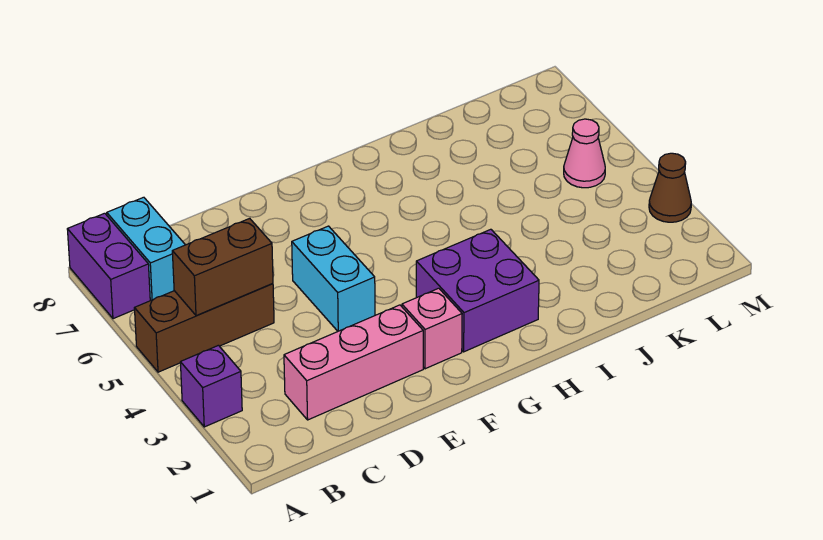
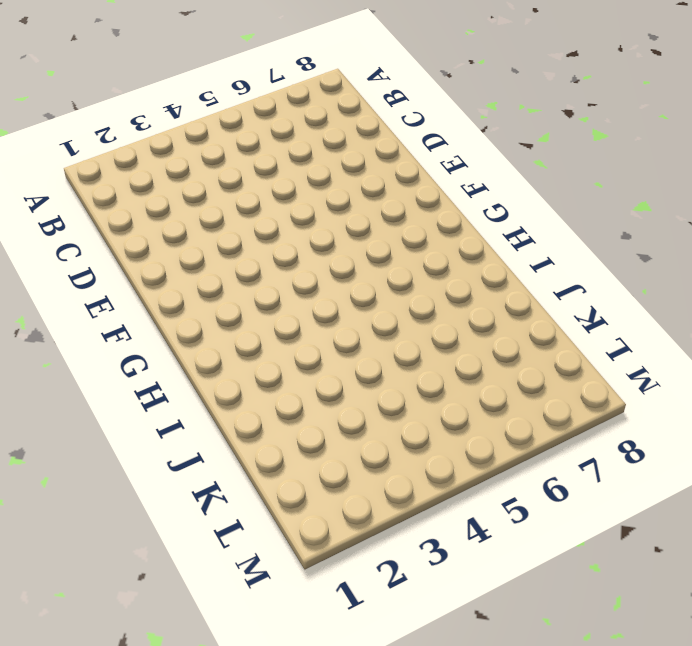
none -> purple 1x1 brick [180,345,242,427]
none -> brown 1x3 brick [134,283,274,372]

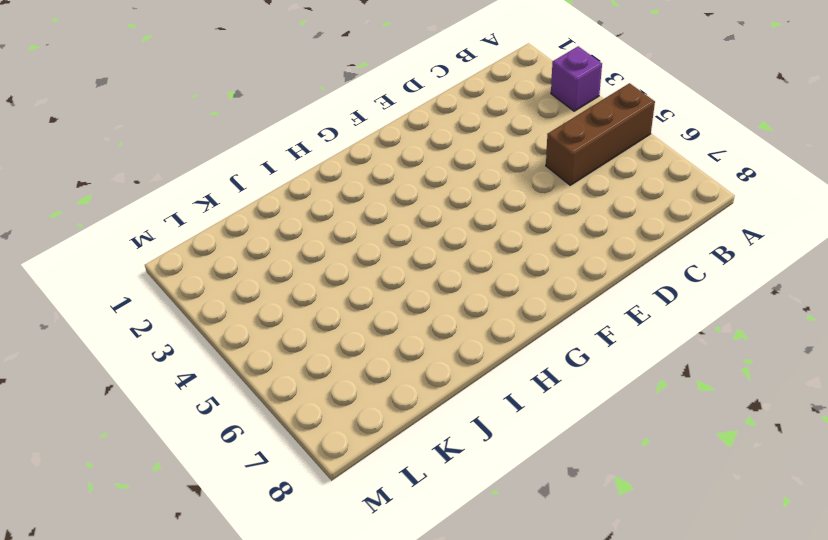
none -> purple 1x2 brick [67,213,150,319]
none -> cyan 1x2 brick [107,197,185,301]

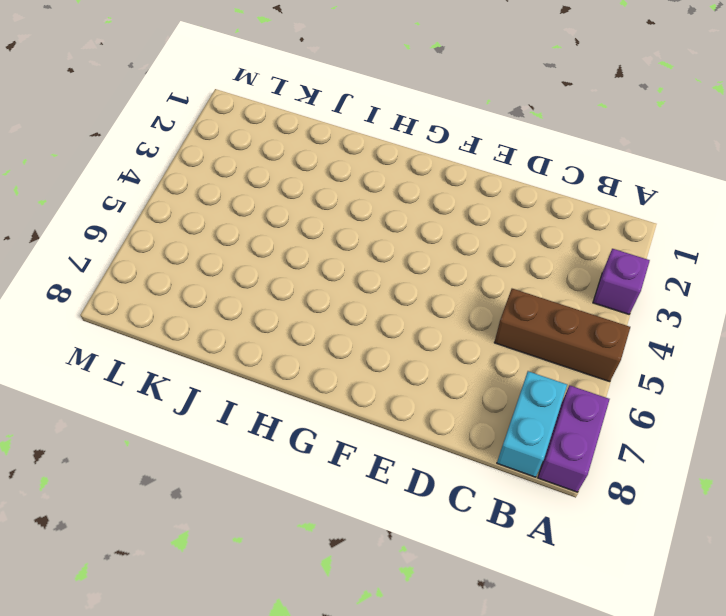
none -> pink 1x3 brick [284,305,423,420]
none -> cyan 1x2 brick [292,226,375,331]

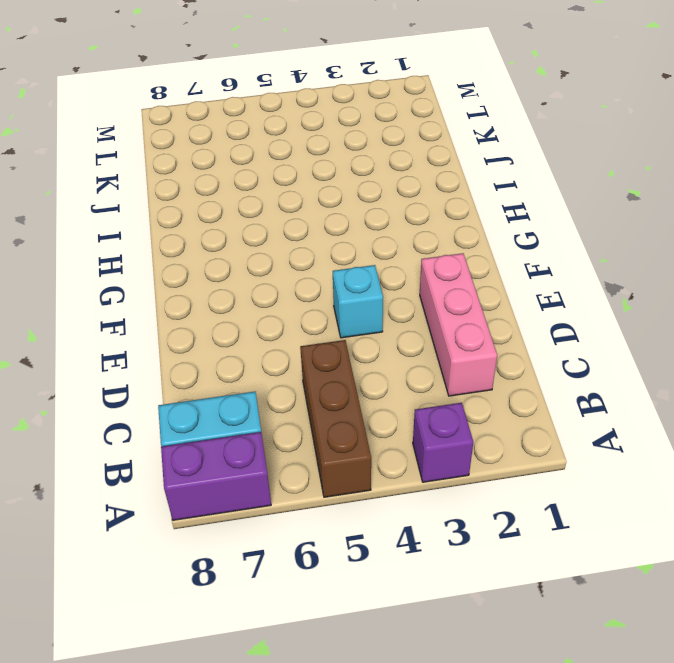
cyan 1x1 brick [333,265,383,338] -> cyan 1x2 brick [292,226,375,331]
none -> pink 1x1 brick [402,288,462,369]
none -> purple 2x2 brick [416,229,539,352]

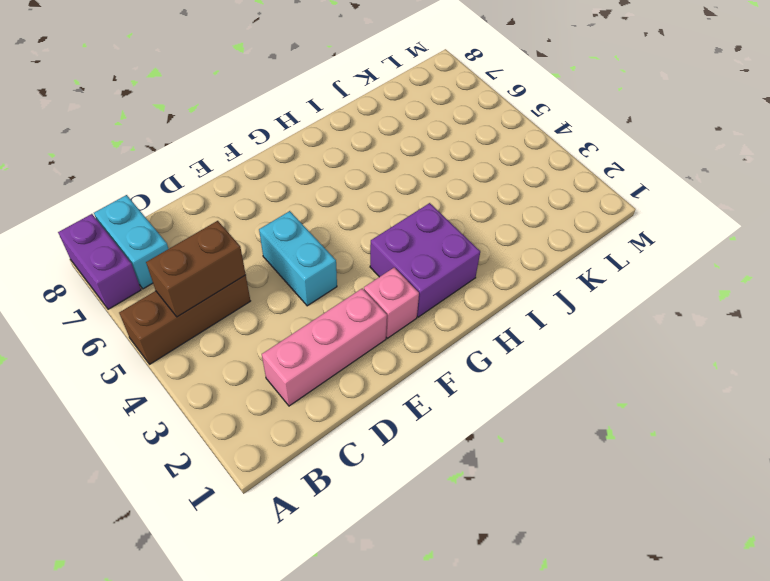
none -> purple 1x1 brick [180,345,242,427]
none -> pink 1x1 cone [564,119,605,188]

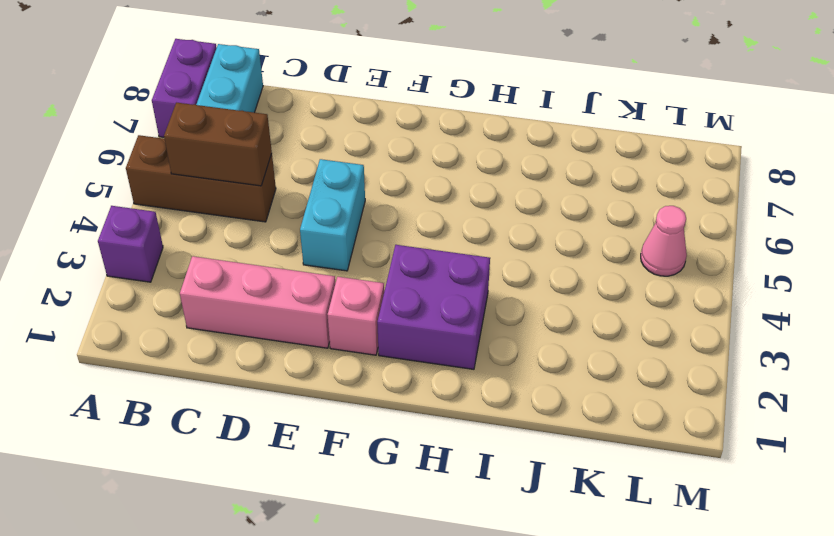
none -> brown 1x1 cone [649,153,691,222]

